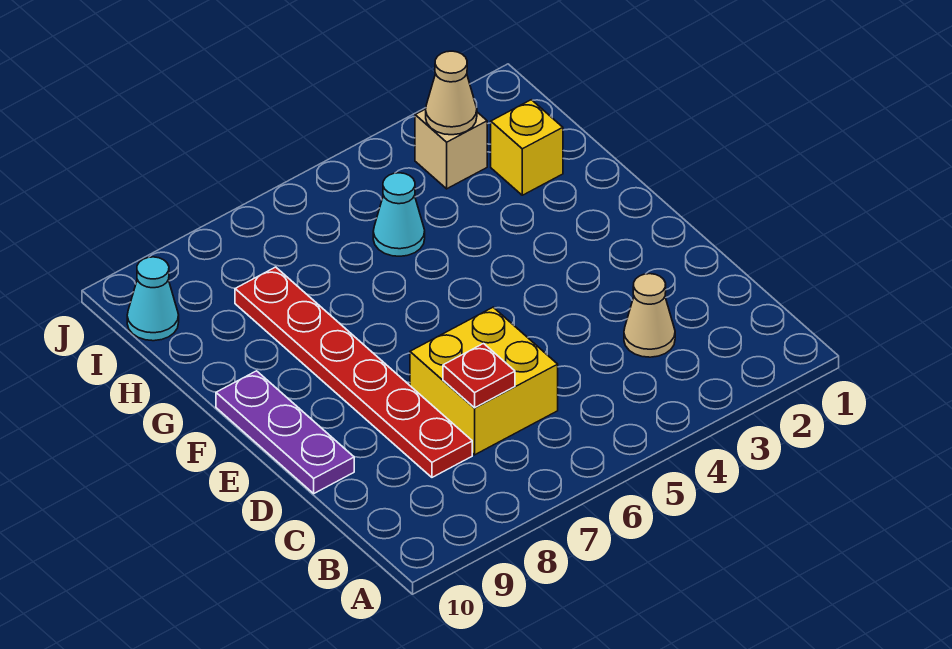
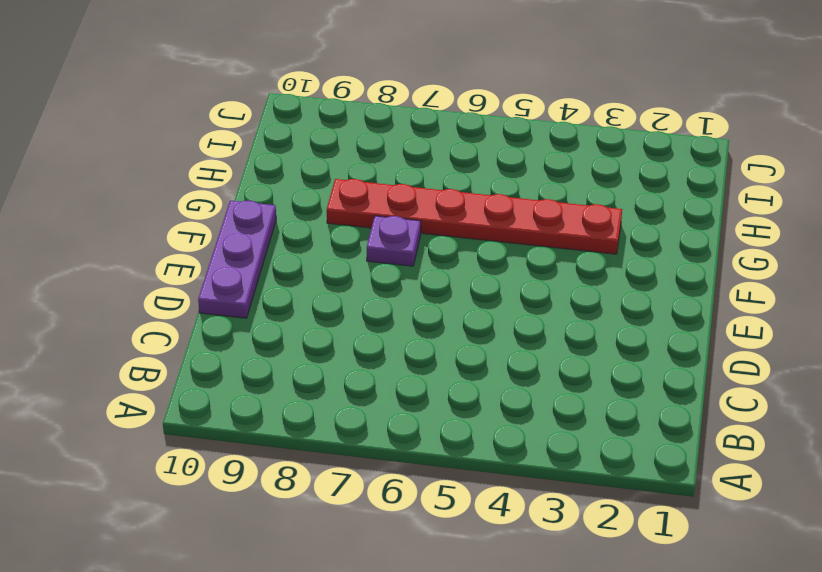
purple 1x1 plate [367,216,421,266] -> none
red 1x6 plate [327,179,622,254] -> red 1x6 plate turned to [235,267,472,477]
none -> tan 1x1 cone [624,274,675,357]
none -> yellow 2x2 brick [410,307,558,455]

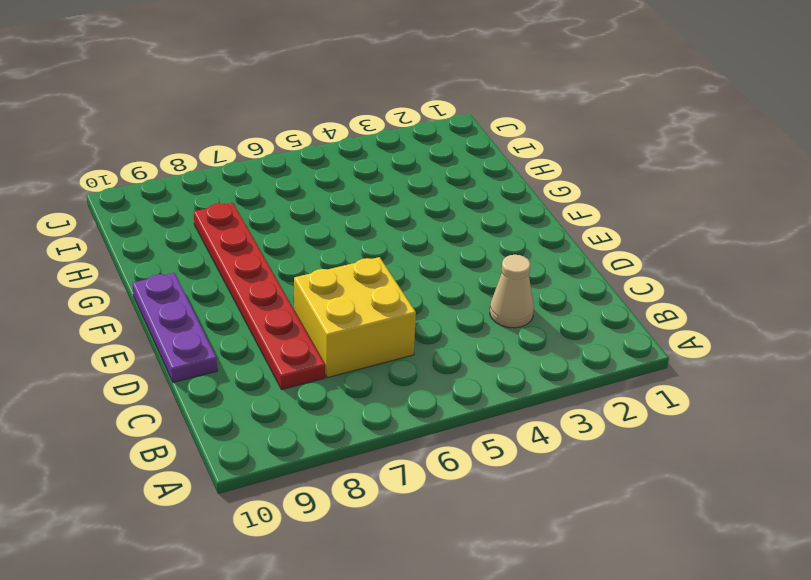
none -> yellow 1x1 brick [491,100,563,195]
none -> cyan 1x1 cone [373,173,425,256]

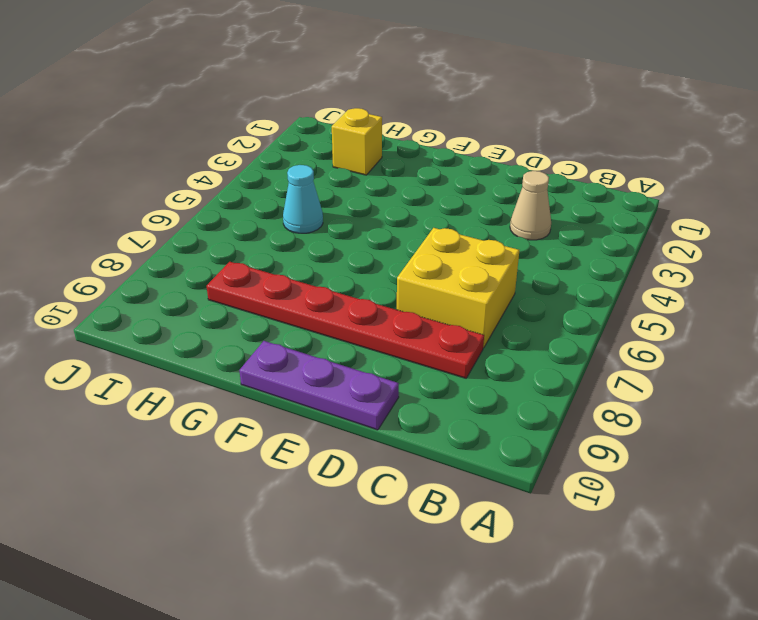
none -> tan 1x1 brick [415,109,487,189]
none -> cyan 1x1 cone [127,257,179,341]

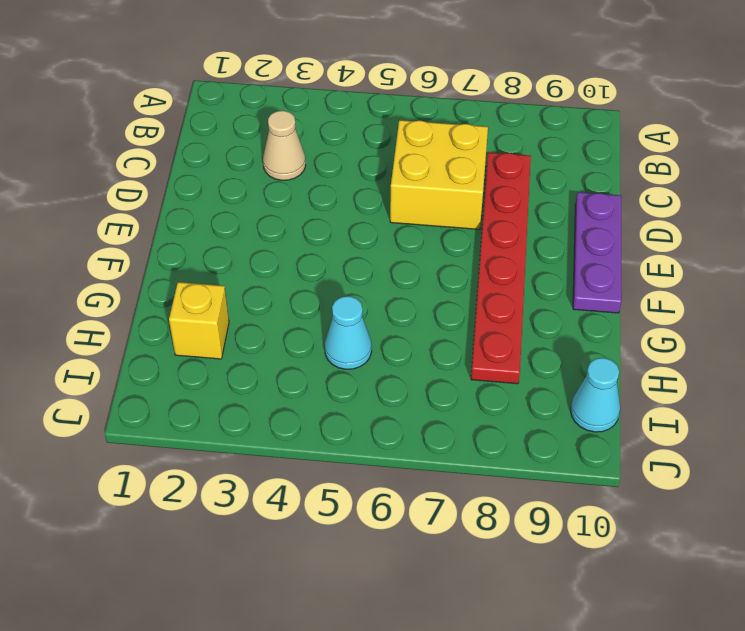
none -> tan 1x1 brick [415,109,487,189]
none -> red 1x1 plate [443,344,515,408]

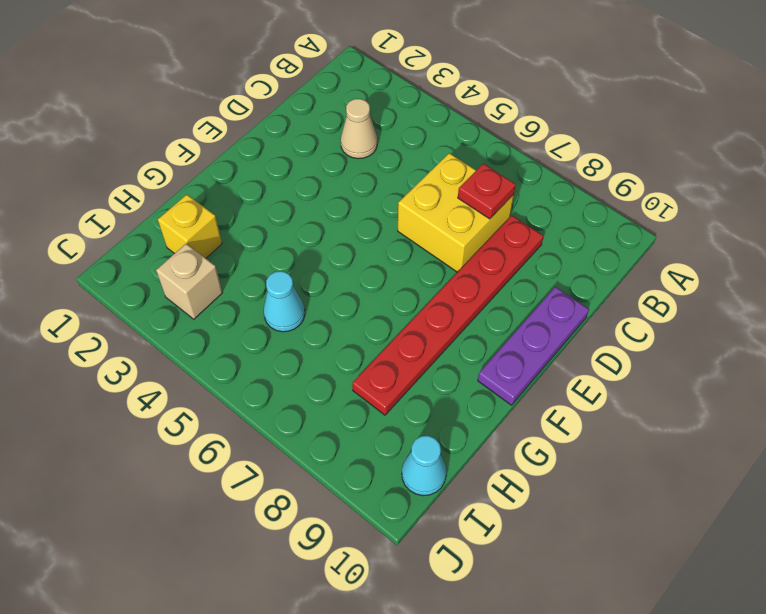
none -> tan 1x1 cone [426,51,477,135]

